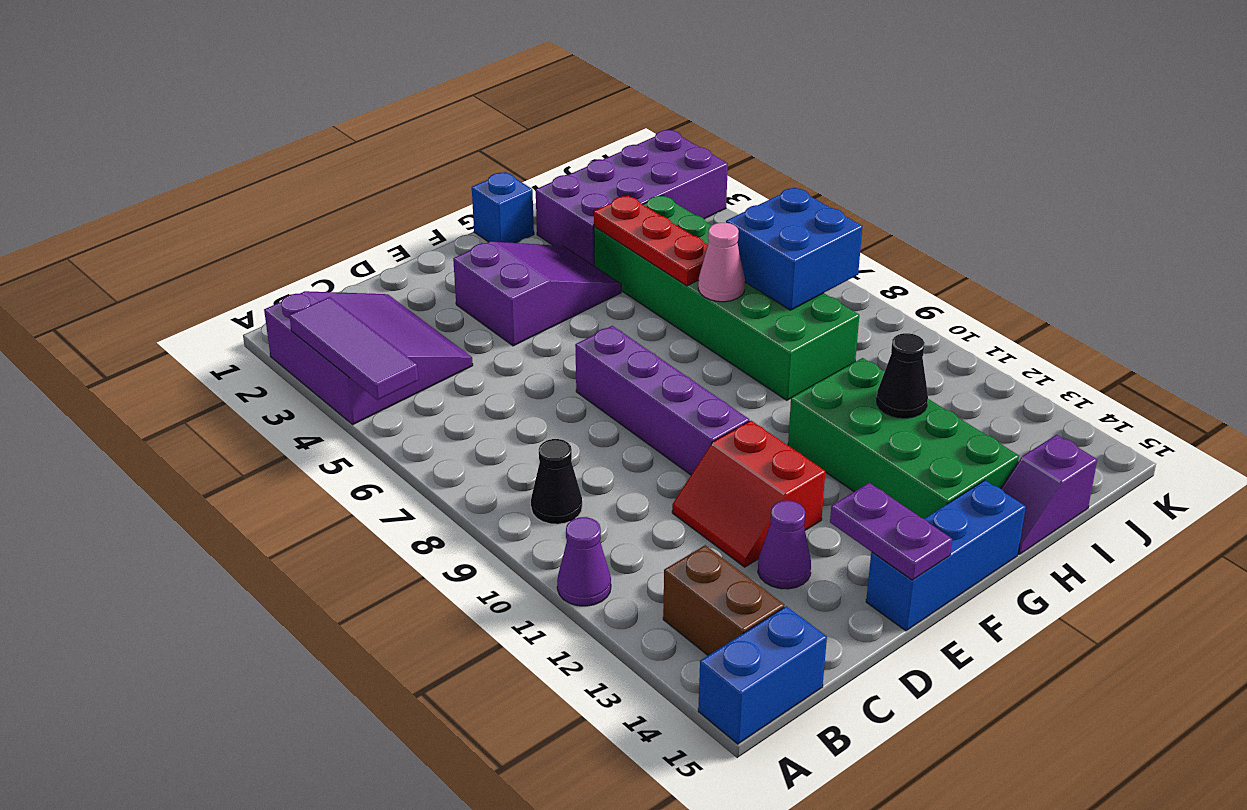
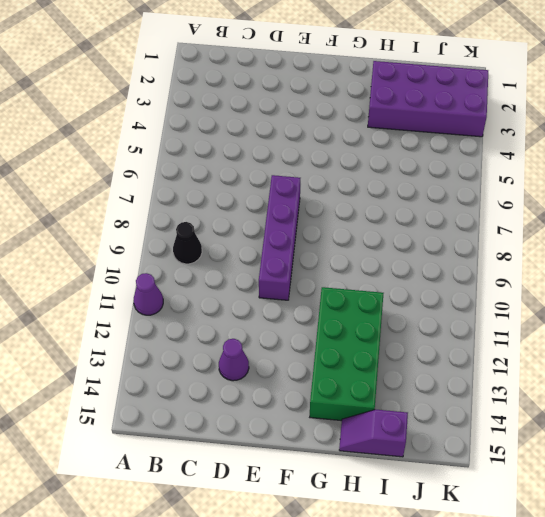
none -> purple 3x3 slope [264,291,473,424]
none -> blue 1x2 brick [698,606,827,744]
none -> brown 1x2 brick [663,545,784,655]

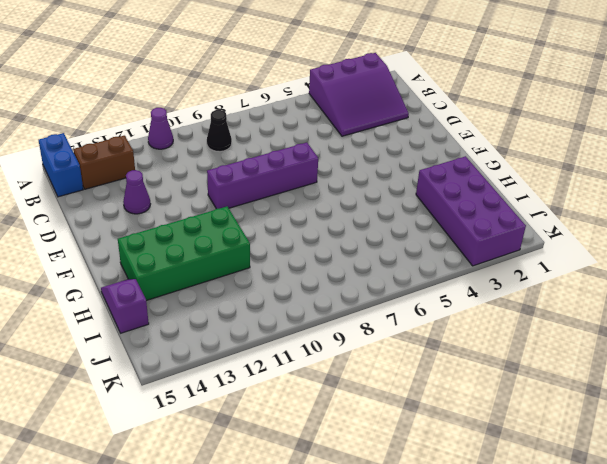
none -> red 2x2 slope [672,421,825,567]
none -> purple 2x3 slope [453,241,621,346]
none -> blue 1x3 brick [866,480,1026,631]

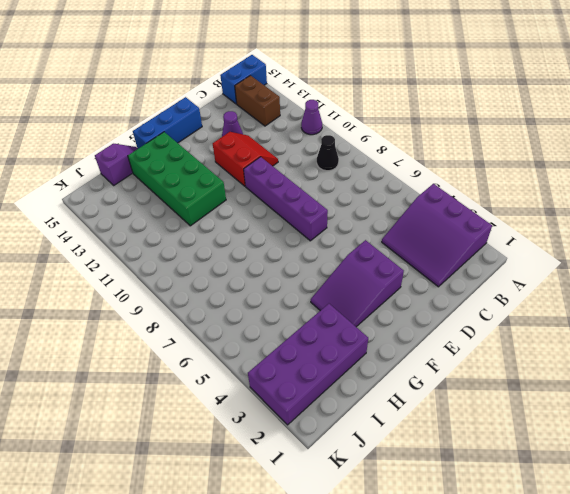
none -> blue 1x1 brick [472,172,534,243]
none -> green 2x6 brick [594,195,859,400]
none -> purple 1x3 tile [289,297,418,400]

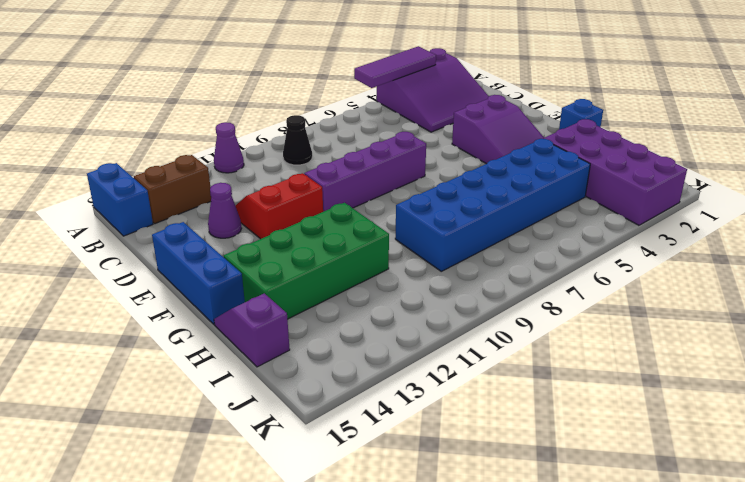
blue 2x6 brick [395,139,590,271] -> green 2x6 brick [594,195,859,400]
none -> purple 1x2 plate [830,483,952,580]
none -> red 1x3 plate [594,196,708,286]
none -> pink 1x1 cone [698,223,745,302]

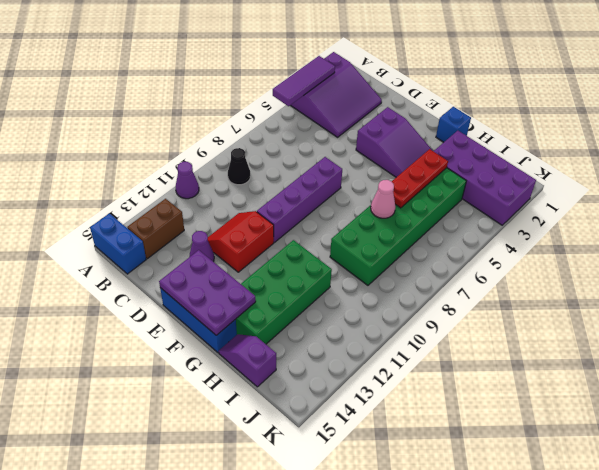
purple 2x3 plate [159,250,256,335] -> purple 1x2 plate [830,483,952,580]
none -> black 1x1 cone [877,333,928,418]
none -> blue 2x2 brick [726,188,862,310]

